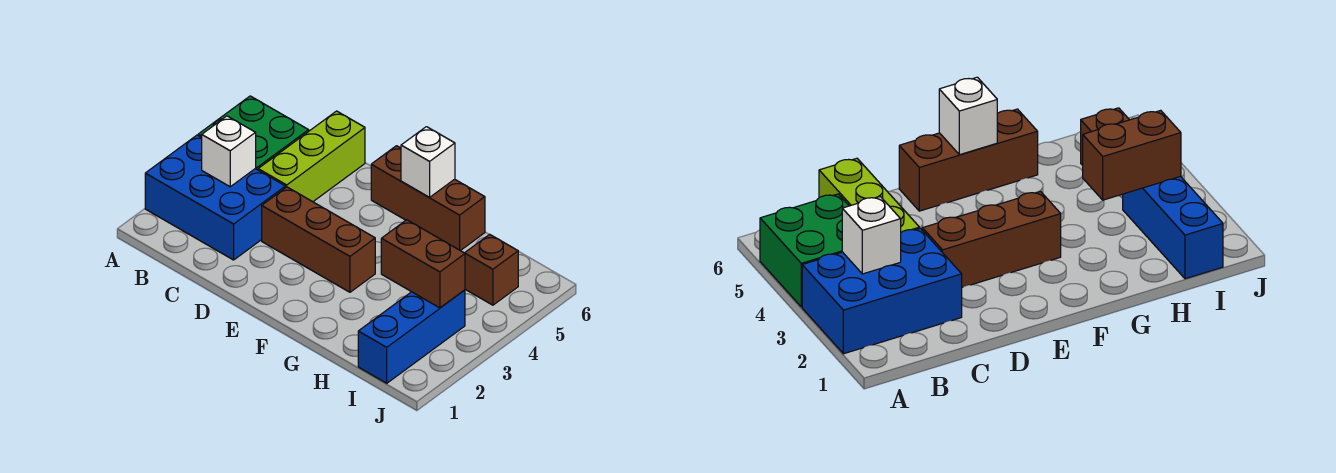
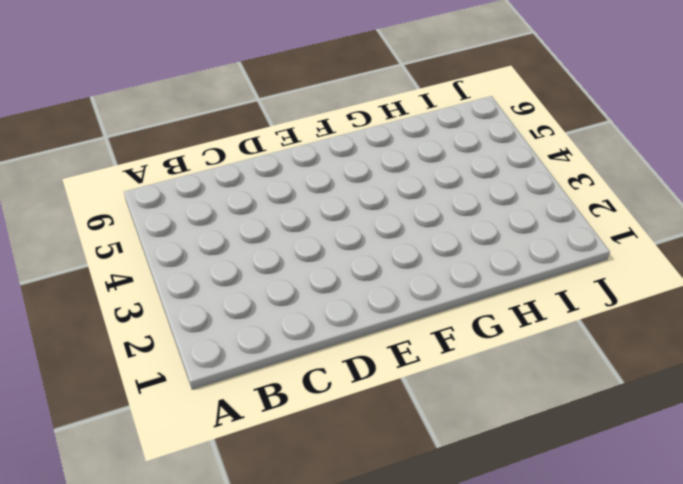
none -> blue 2x3 brick [145,135,285,260]
none -> green 2x2 brick [198,96,309,170]

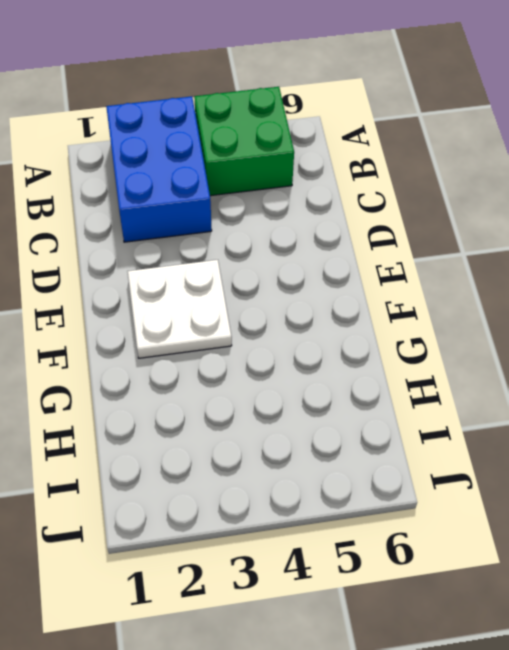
white 2x2 plate [127,260,232,358] -> brown 1x3 brick [262,187,375,292]
none -> lime 1x3 brick [258,111,365,202]
none -> brown 1x3 brick [371,146,485,251]

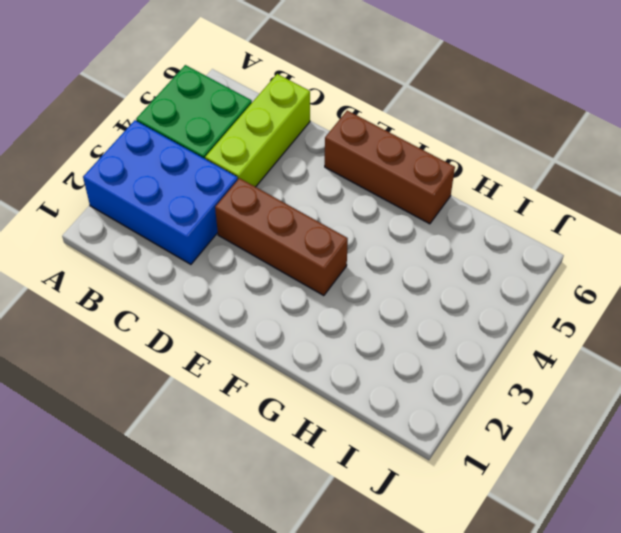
none -> blue 1x3 brick [358,290,465,383]
none -> brown 1x1 brick [465,234,518,305]

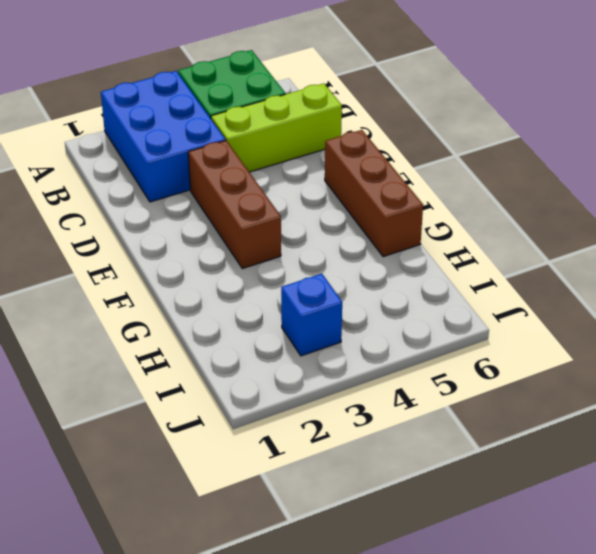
blue 1x1 brick [281,274,342,356] -> blue 1x3 brick [358,290,465,383]
none -> brown 1x1 brick [465,234,518,305]
none -> white 1x1 brick [202,116,256,187]

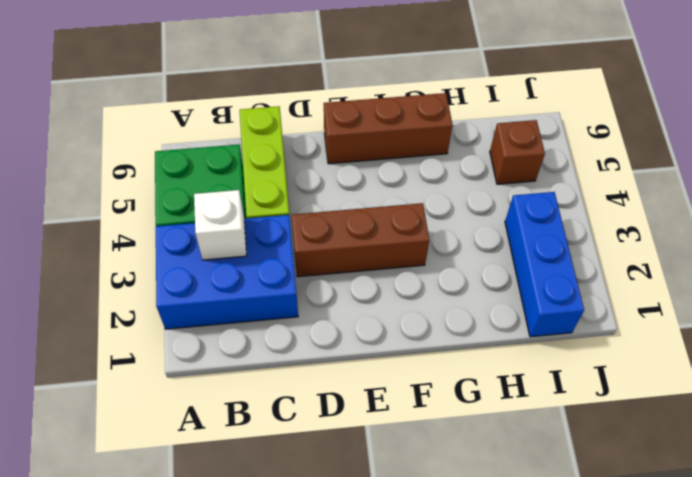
none -> white 1x1 brick [401,127,455,197]
none -> brown 1x2 brick [381,220,465,308]

